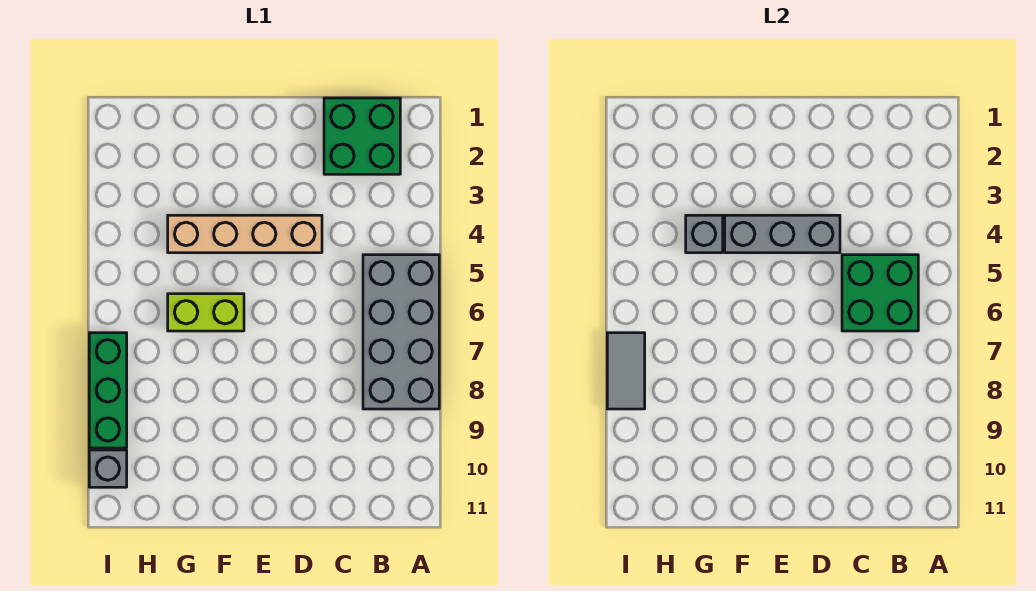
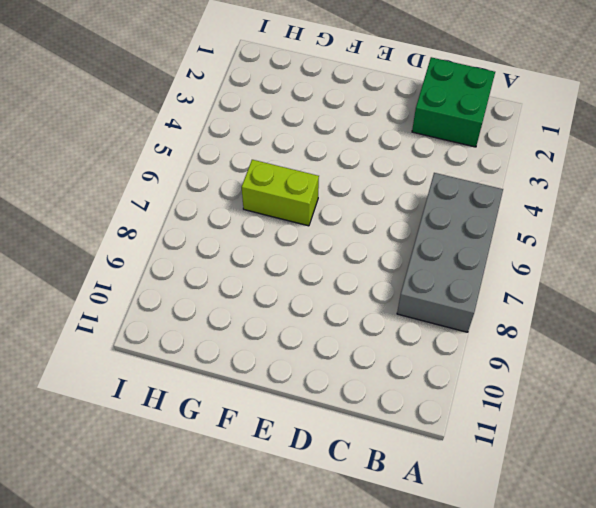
none -> tan 1x4 brick [168,215,322,253]
none -> green 1x3 brick [89,333,127,448]

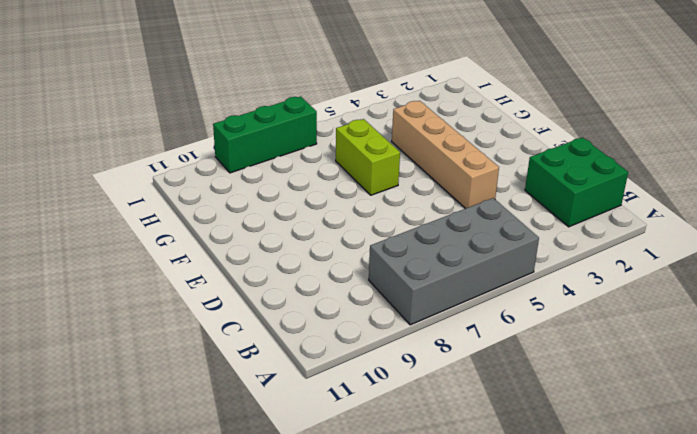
none -> grey 1x1 brick [89,450,127,487]
none -> green 2x2 brick [842,255,918,331]

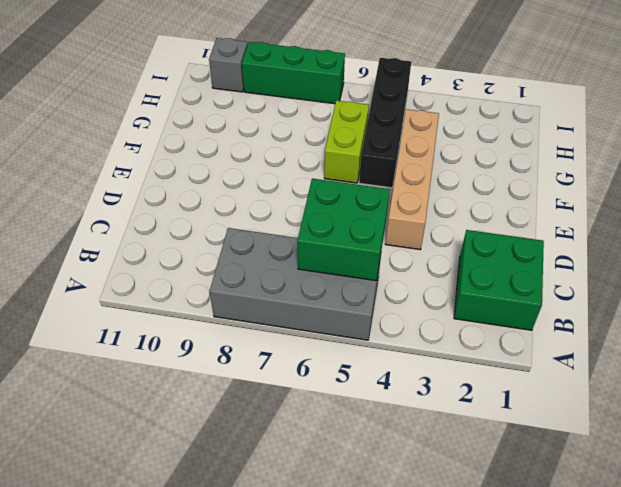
black 1x4 brick [359,58,411,188] -> none
none -> grey 1x3 brick [725,215,840,253]
none -> grey 1x1 brick [686,215,723,253]

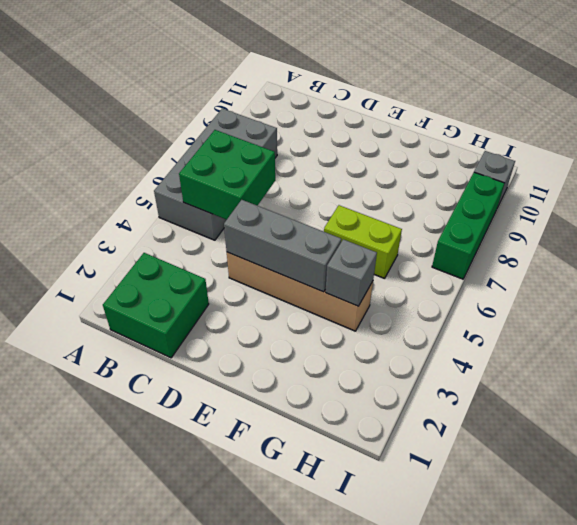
none -> grey 1x2 tile [607,333,645,409]

